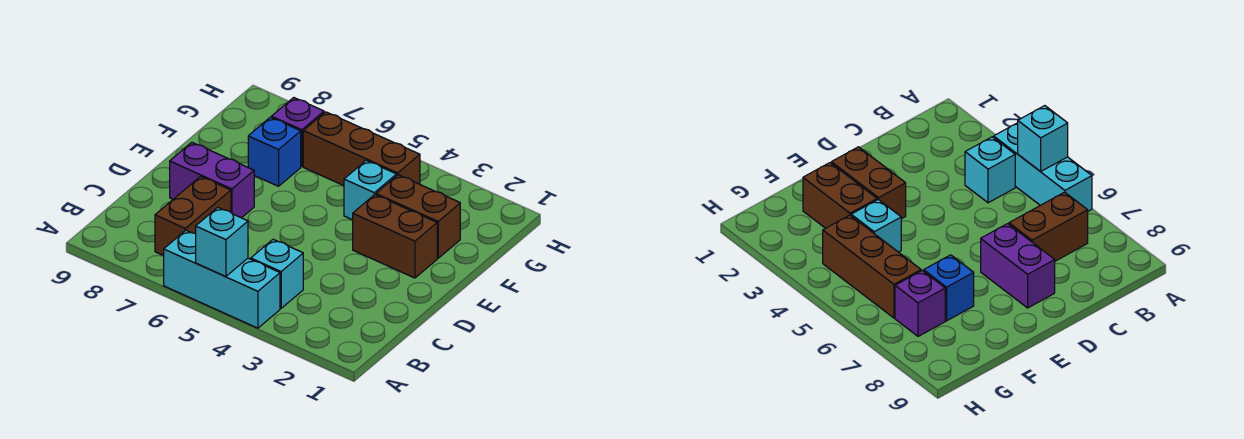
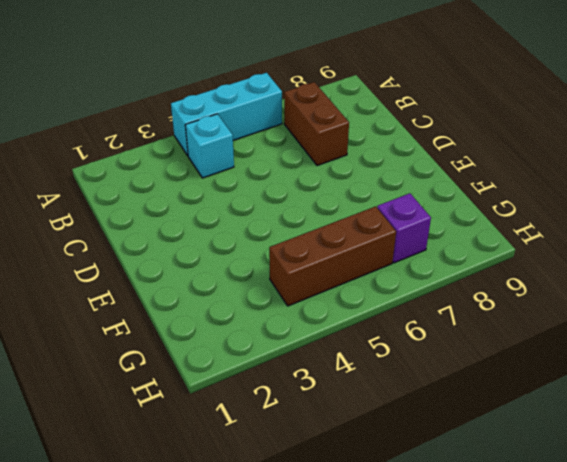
none -> purple 1x2 brick [170,142,254,218]
none -> brown 1x2 brick [353,195,437,278]

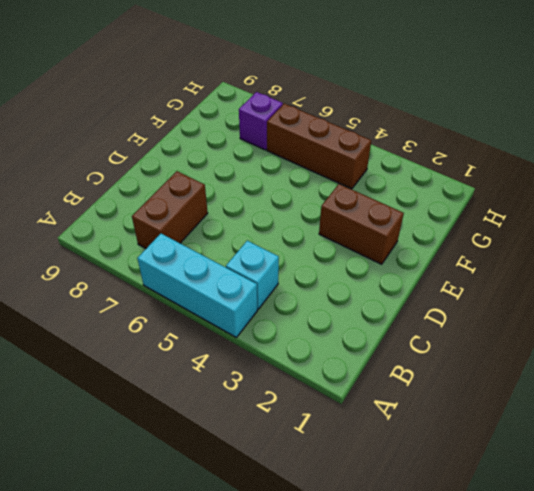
none -> purple 1x2 brick [170,142,254,218]
none -> brown 1x2 brick [376,175,460,258]

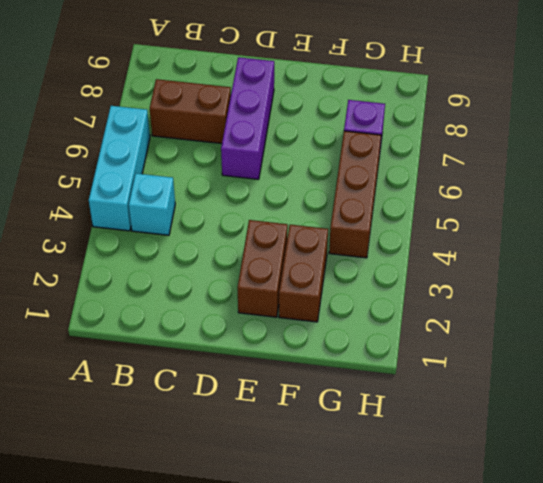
purple 1x3 brick [221,57,274,179] -> purple 1x2 brick [170,142,254,218]
none -> cyan 1x1 brick [344,160,397,220]
none -> blue 1x1 brick [248,117,301,186]

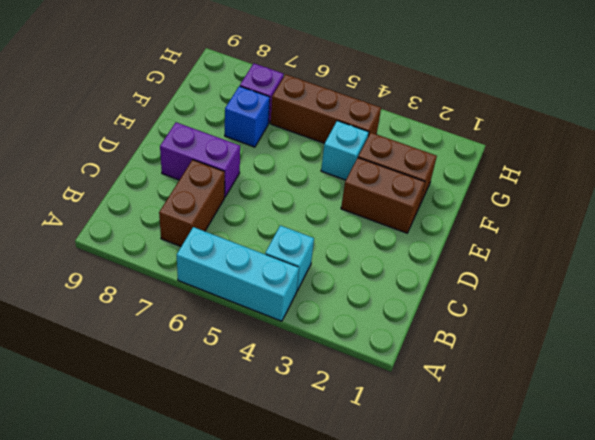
none -> cyan 1x1 brick [196,207,248,277]

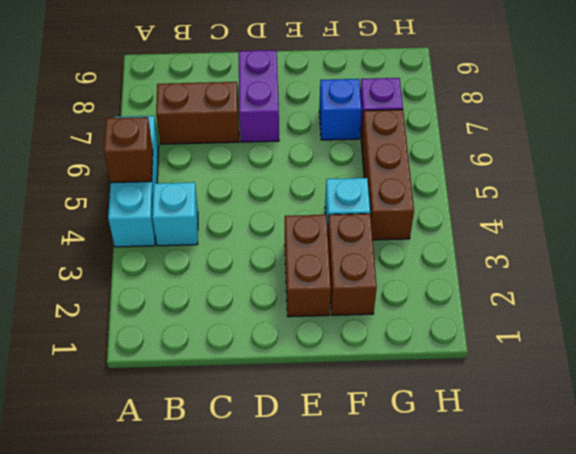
brown 1x1 brick [104,117,153,183] -> cyan 1x1 brick [196,207,248,277]

